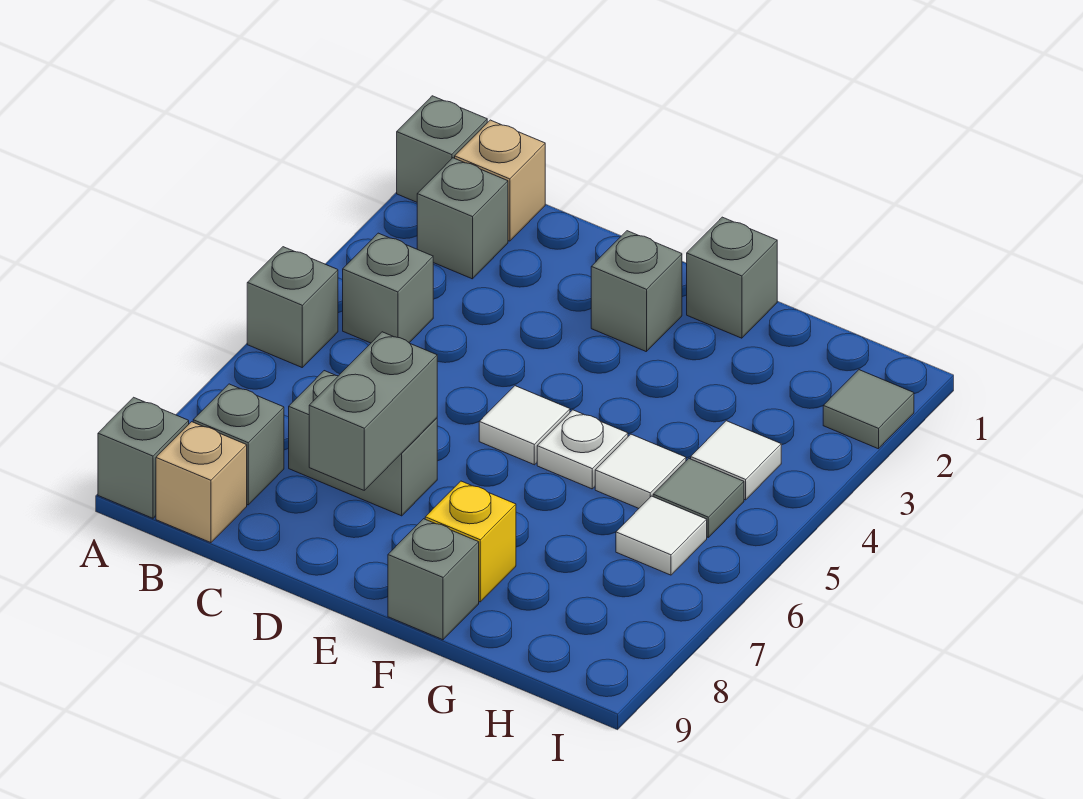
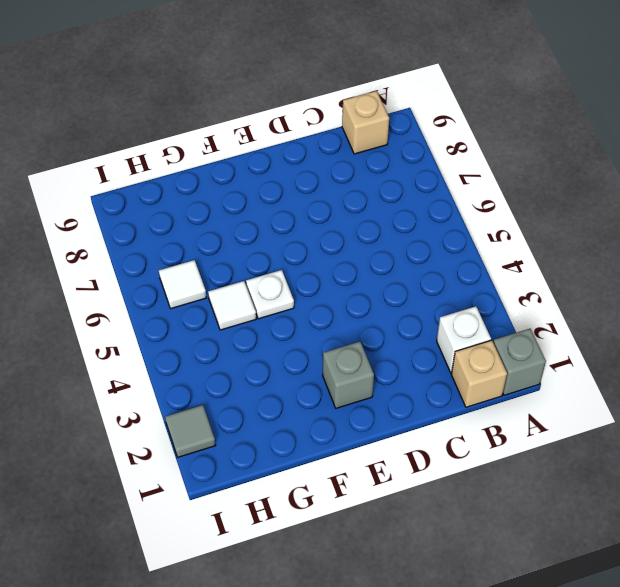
white 1x1 brick [437,306,491,373] -> grey 1x1 brick [417,158,508,279]
none -> grey 1x1 brick [247,247,338,367]
none -> grey 1x1 brick [98,397,189,518]
none -> grey 1x1 brick [343,233,433,343]

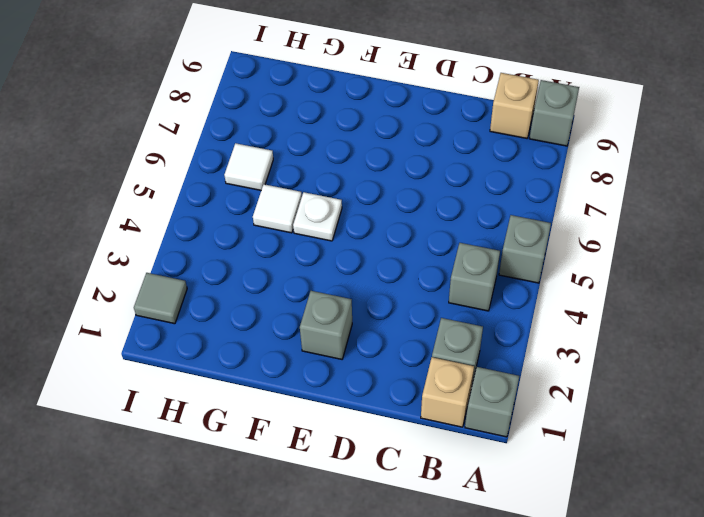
none -> grey 1x1 brick [193,384,284,505]
none -> grey 1x2 brick [289,371,437,516]
none -> white 1x1 tile [479,386,570,465]

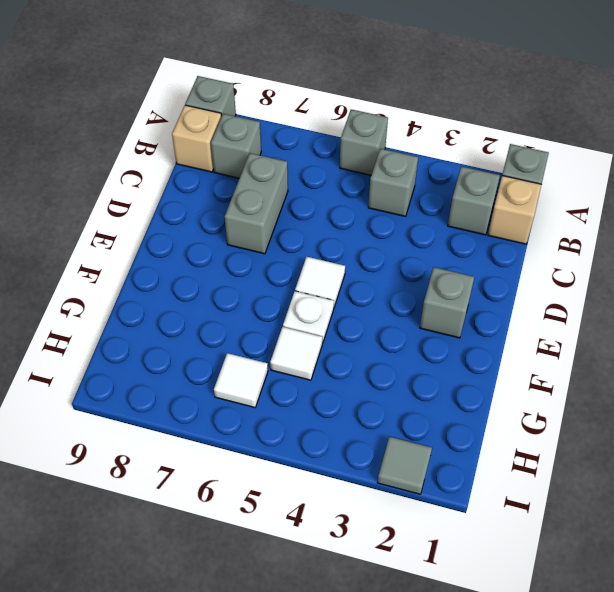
none -> grey 1x1 brick [686,217,777,338]
none -> yellow 1x1 brick [425,481,516,602]
none -> grey 1x1 brick [388,519,479,640]

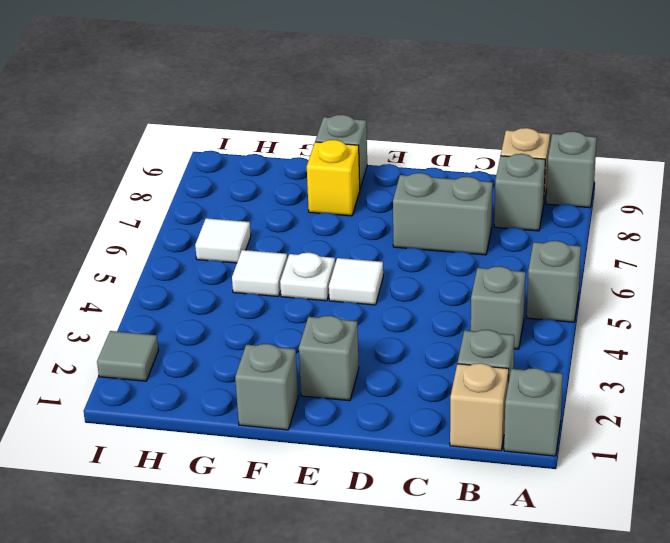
none -> white 1x1 tile [691,421,781,500]
none -> grey 1x1 tile [653,459,744,537]
none -> grey 1x2 brick [309,332,437,490]

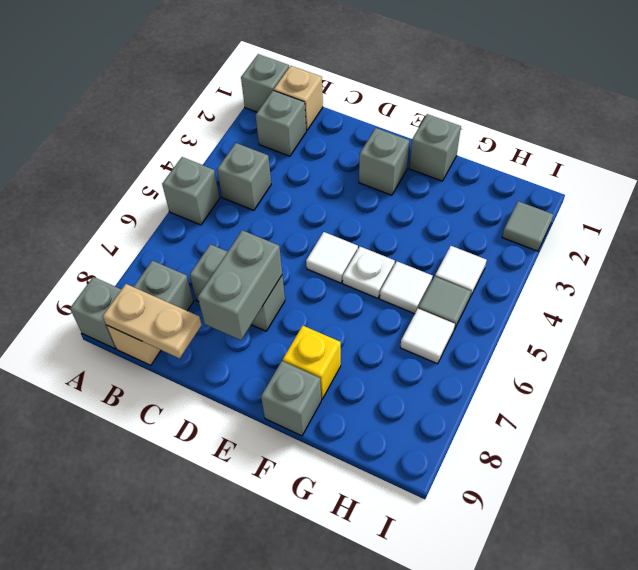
tan 1x2 plate [103,284,202,358] -> none

